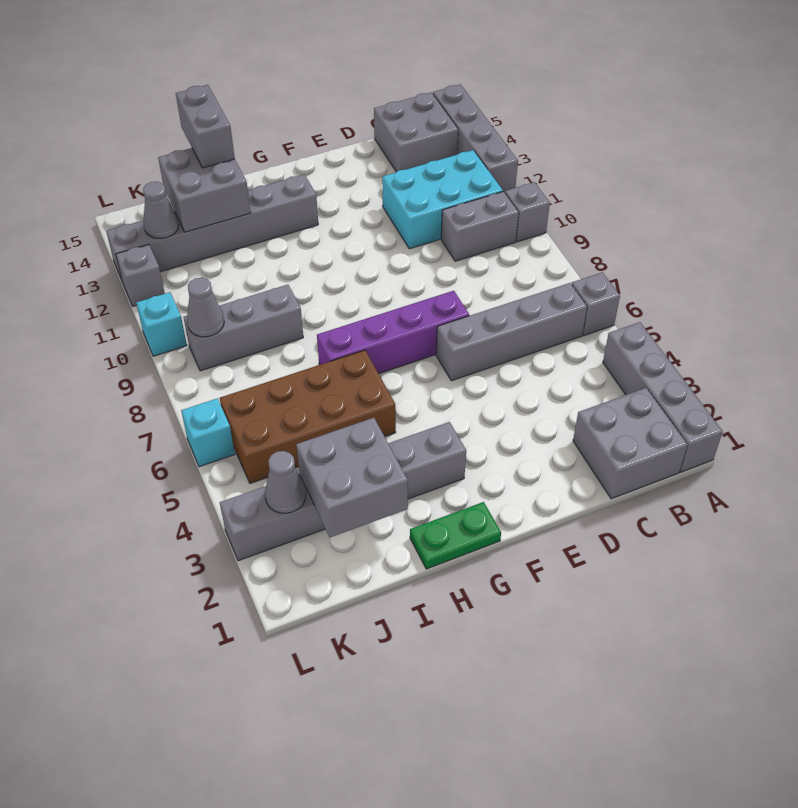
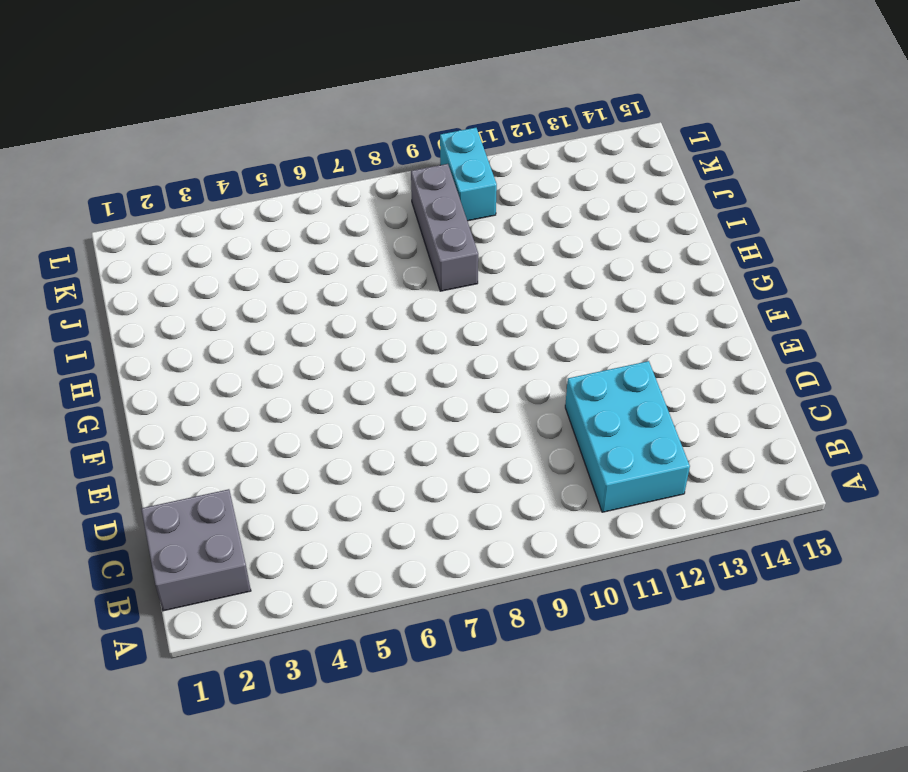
cyan 1x2 brick [440,128,497,221] -> cyan 1x1 brick [136,292,187,356]
none -> grey 1x4 brick [603,322,723,472]
none -> grey 1x1 brick [571,272,620,335]
none -> grey 1x1 brick [505,182,550,242]

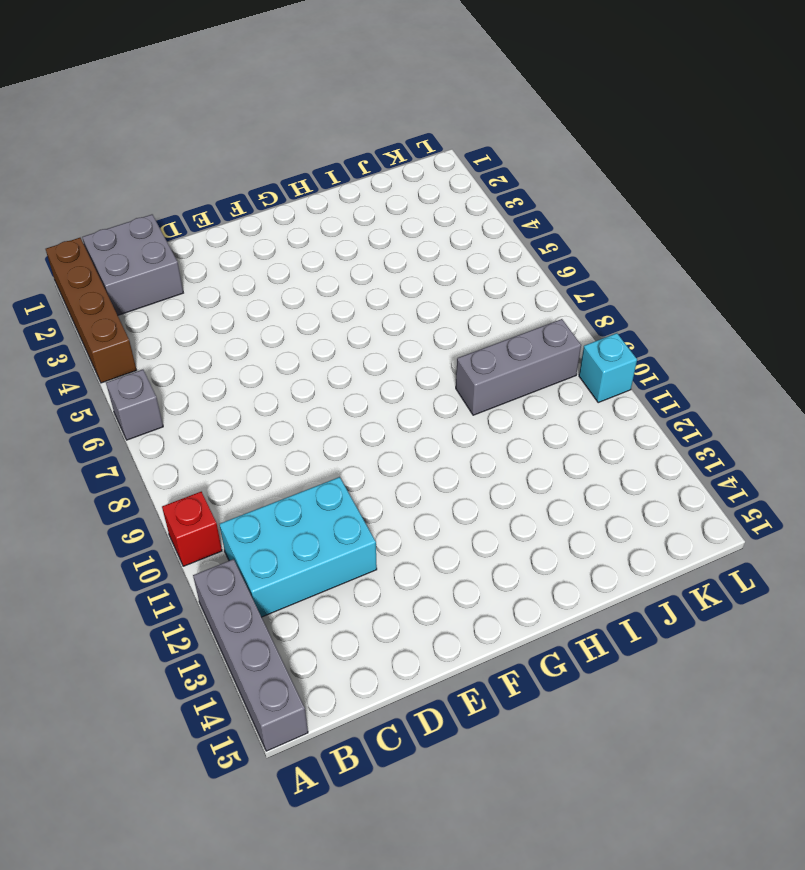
brown 1x4 brick [46,238,136,383] -> grey 1x4 brick [603,322,723,472]
red 1x1 brick [162,492,222,566] -> grey 1x1 brick [505,182,550,242]
none -> grey 1x4 brick [436,283,587,381]
none -> grey 1x2 brick [441,192,519,261]
none -> grey 2x2 brick [374,92,458,172]

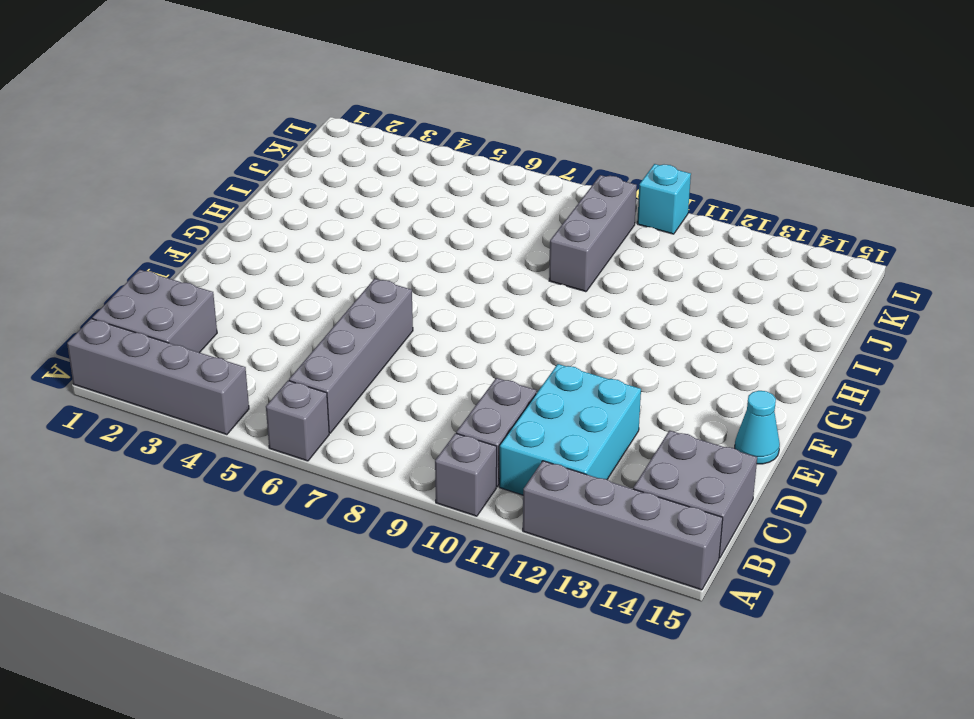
cyan 1x1 cone [735,391,780,464] -> none
none -> purple 1x4 brick [317,291,469,374]
none -> green 1x2 plate [410,502,501,569]
none -> grey 1x6 brick [220,422,466,561]

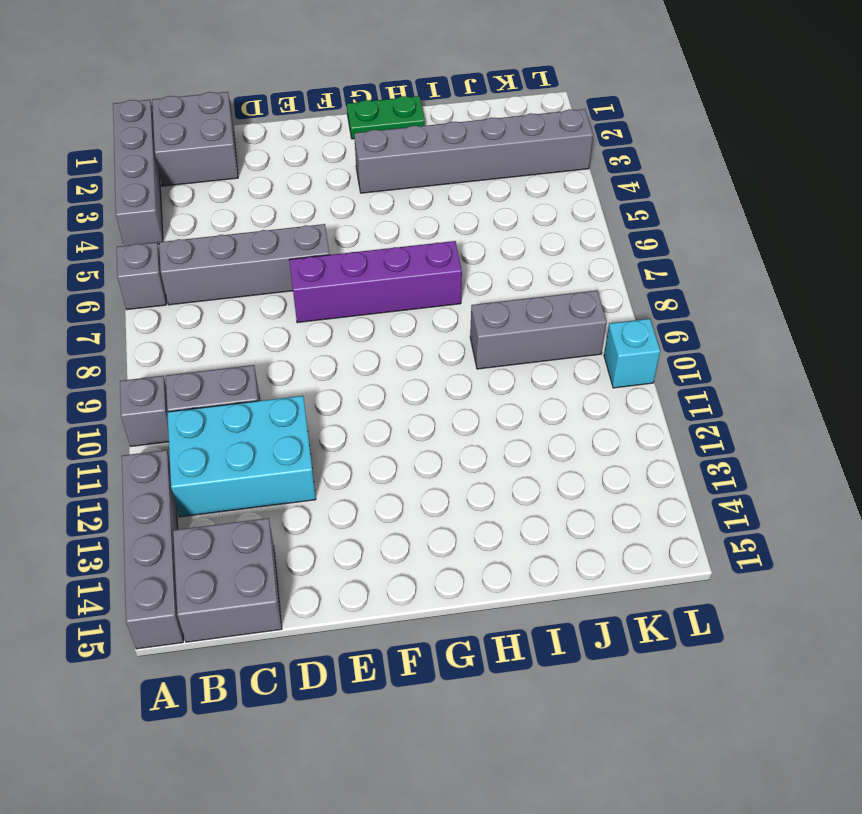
none -> grey 1x6 brick [106,174,318,280]
none -> brown 2x4 brick [220,350,396,483]
none -> cyan 1x1 brick [181,398,235,467]

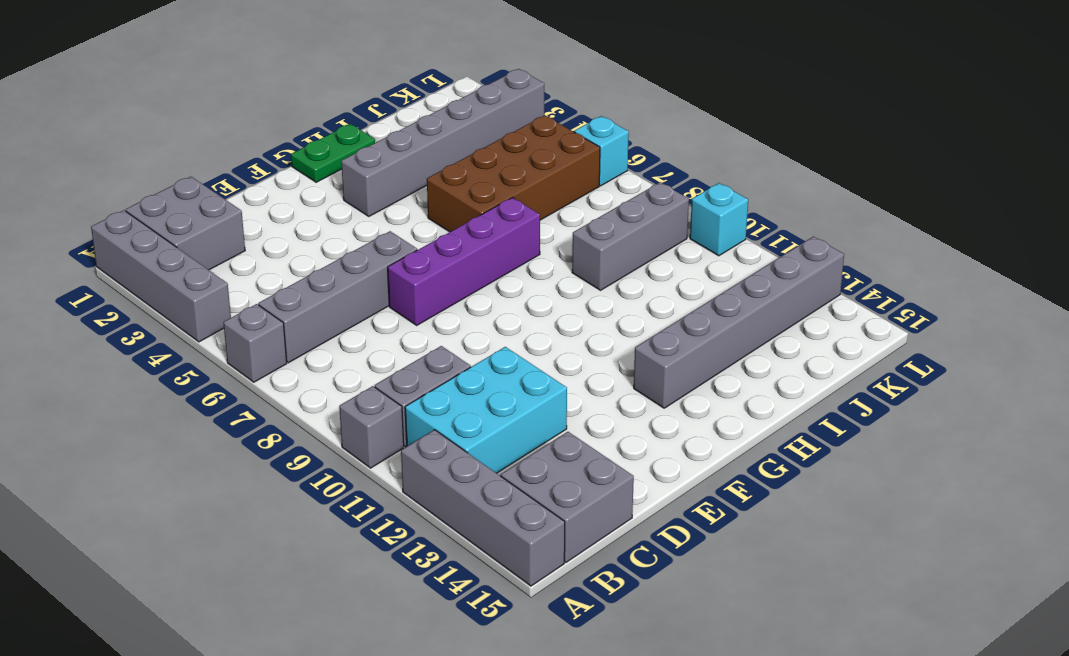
none -> grey 1x1 brick [116,244,165,306]
none -> grey 2x2 brick [296,418,408,537]
none -> grey 2x2 brick [158,148,251,232]

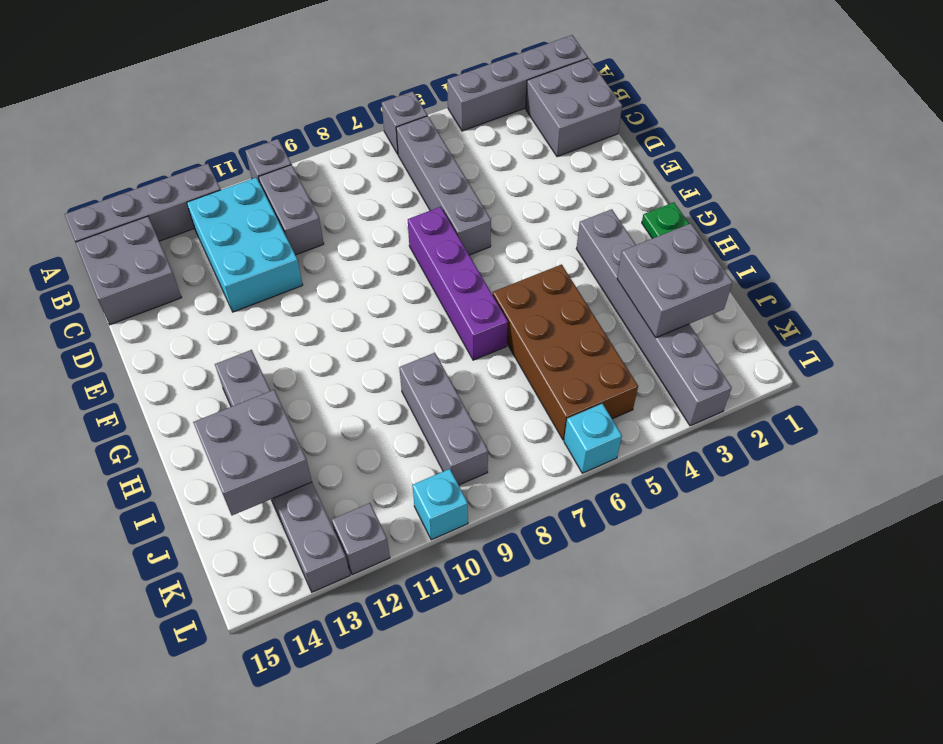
none -> grey 1x1 cone [265,451,306,513]
none -> grey 1x1 cone [187,278,224,337]
none -> grey 1x1 cone [143,182,179,238]

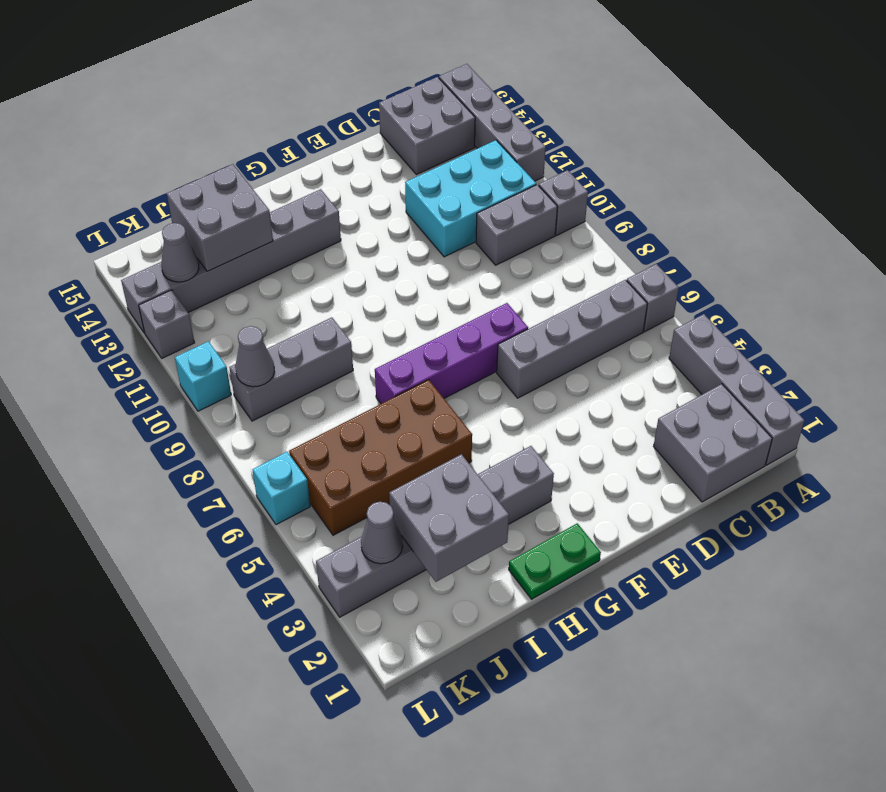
none -> grey 1x2 brick [176,85,235,168]

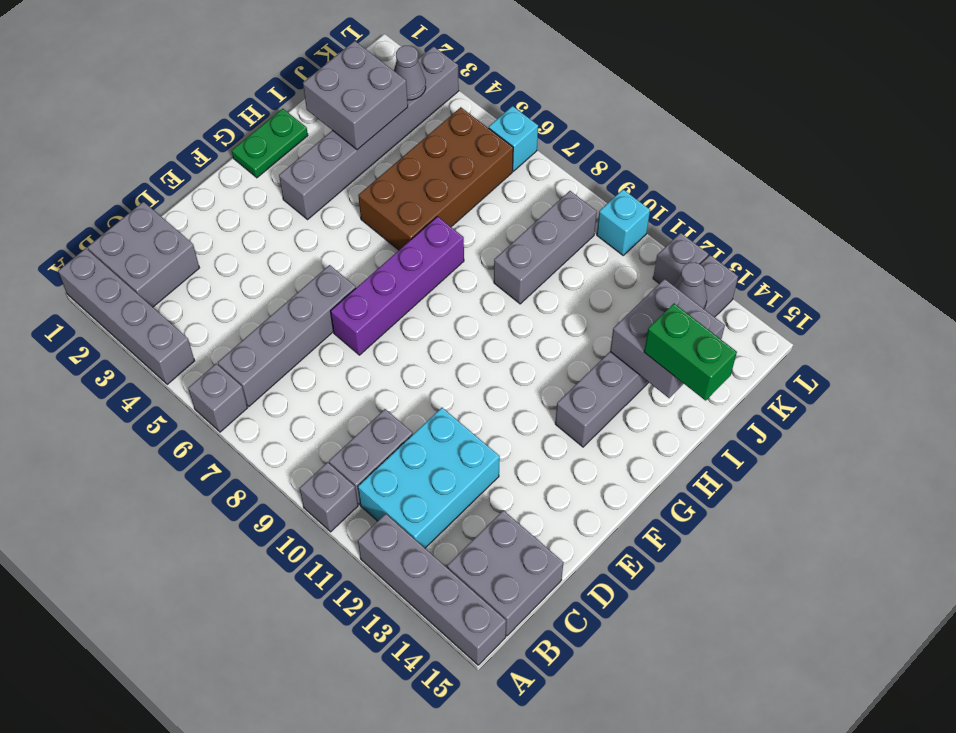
green 1x2 brick [644,304,737,400] -> grey 1x2 brick [176,85,235,168]
none -> grey 1x1 cone [187,278,224,337]

